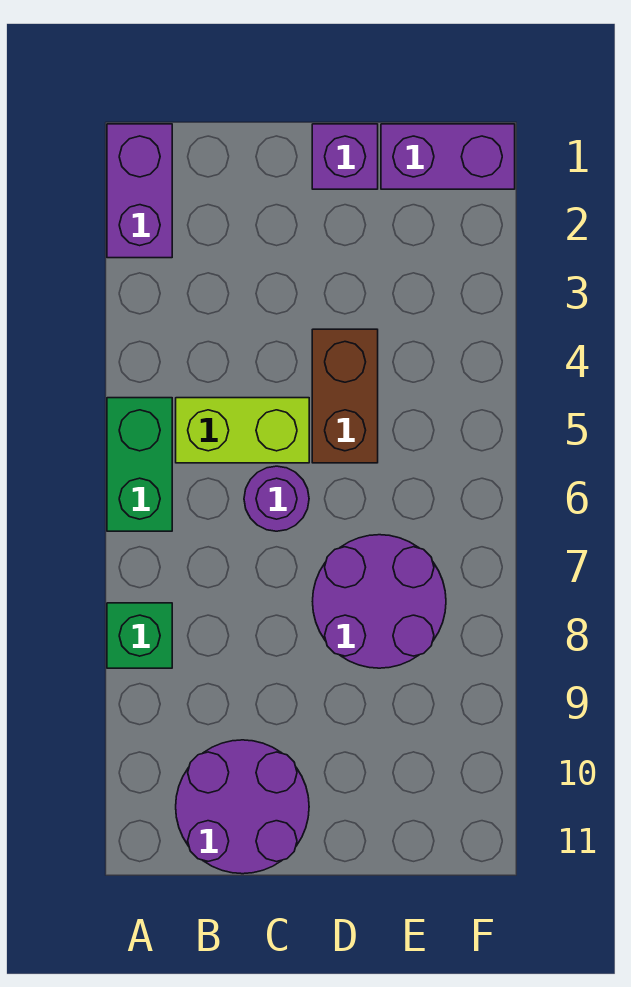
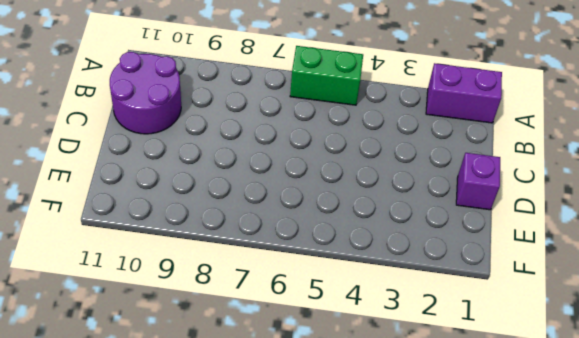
none -> green 1x1 brick [107,603,172,668]
none -> lime 1x2 brick [176,398,309,463]

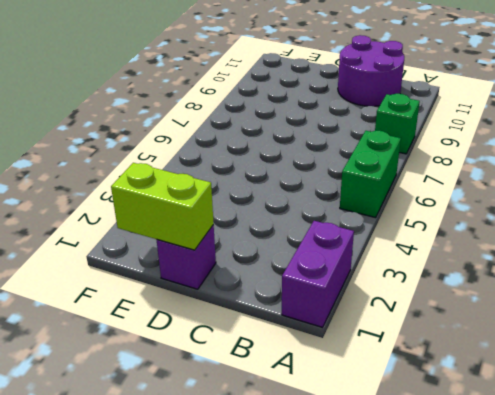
lime 1x2 brick [111,163,214,250] -> lime 1x2 brick moved to [176,398,309,463]
none -> purple 1x1 round brick [244,466,309,531]
none -> brown 1x2 brick [312,329,378,463]

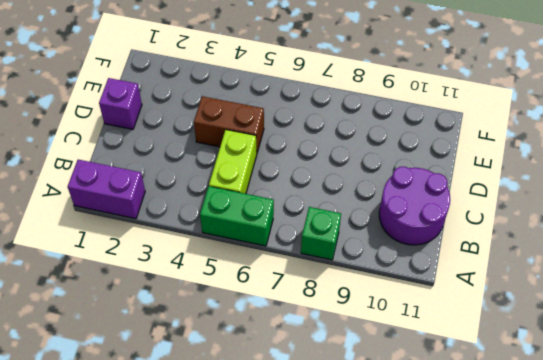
none -> purple 1x1 round brick [244,466,309,531]
none -> purple 2x2 round brick [313,535,446,668]

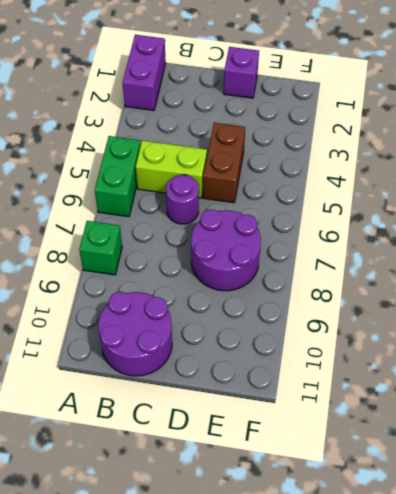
none -> purple 1x2 brick [381,124,515,189]

